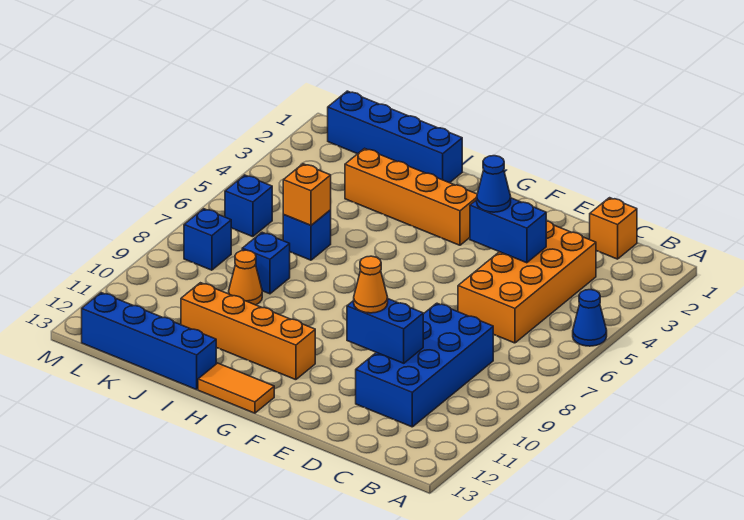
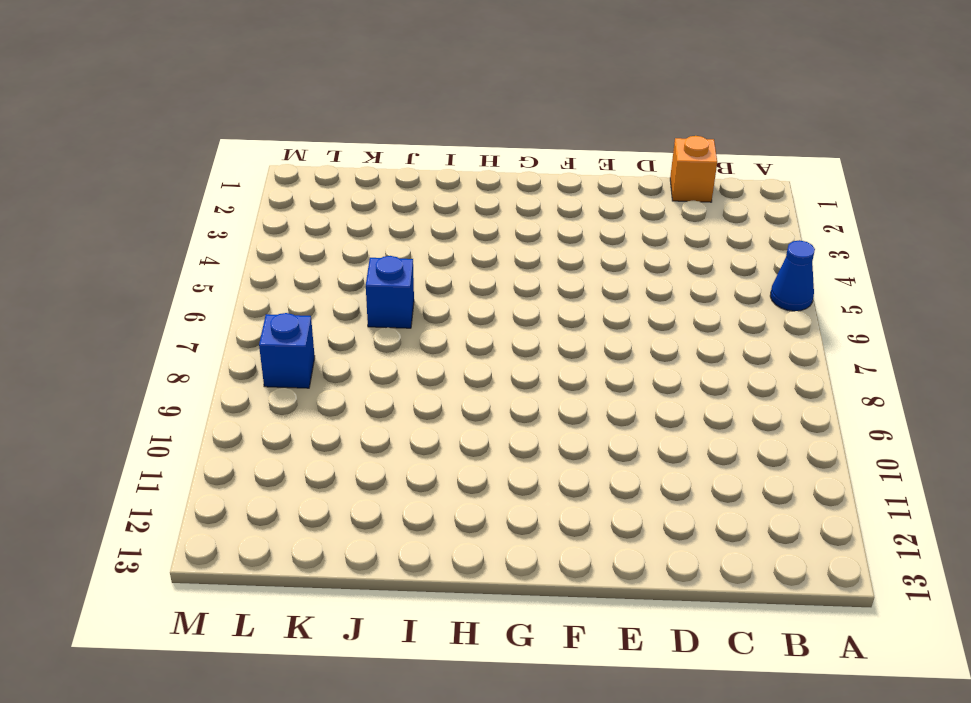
none -> orange 2x4 brick [458,221,596,343]
none -> blue 2x4 brick [356,303,493,427]
none -> orange 1x4 brick [345,148,477,245]

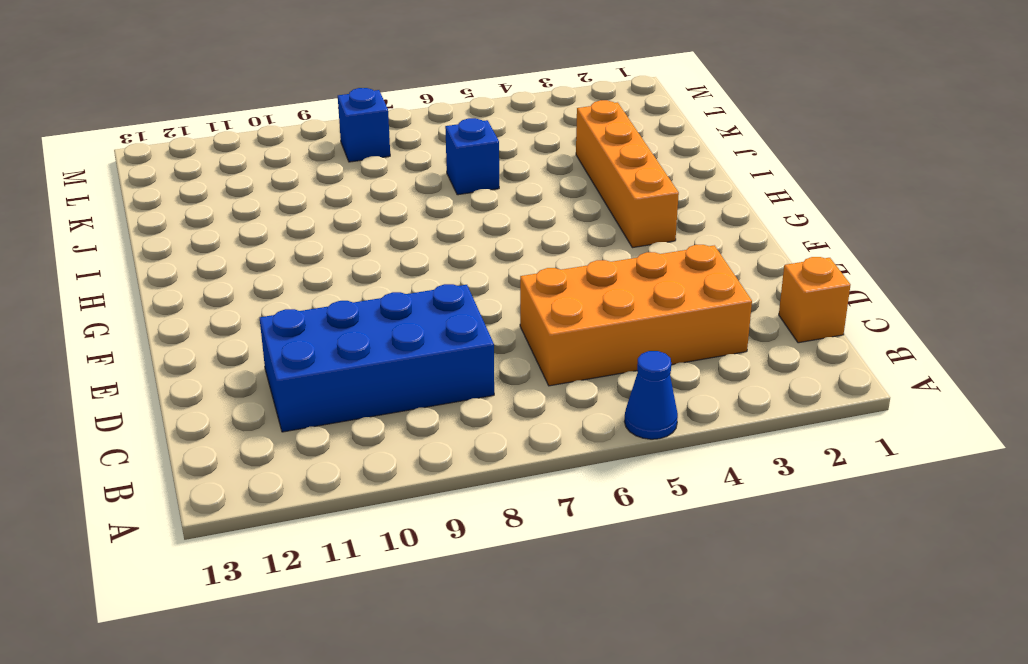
none -> orange 1x4 brick [181,283,315,380]
none -> orange 1x2 tile [198,363,274,413]
none -> blue 1x4 brick [328,91,462,183]

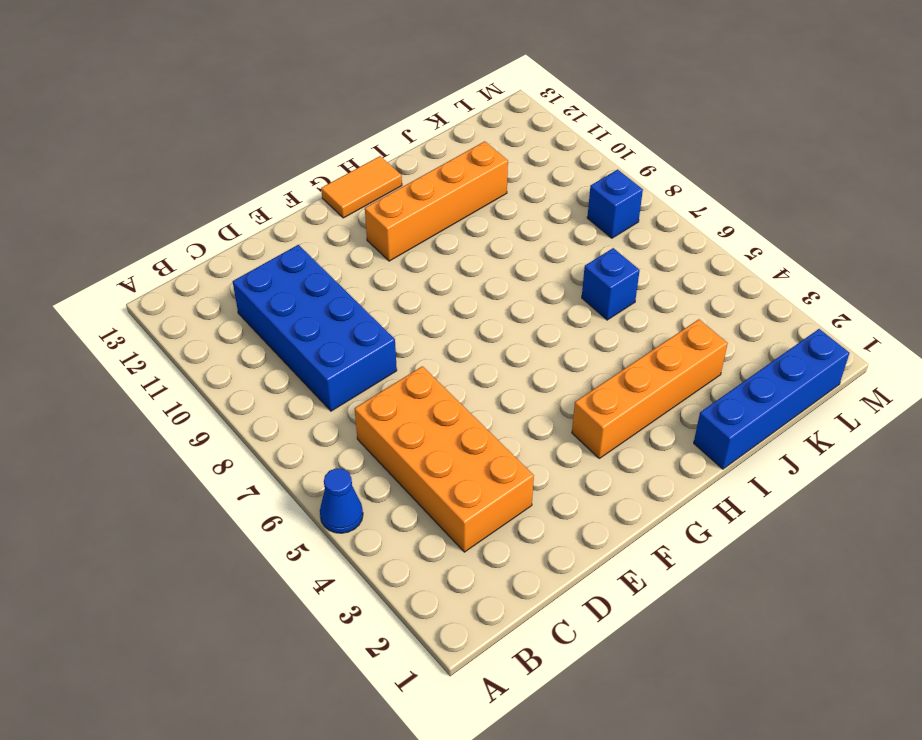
none -> orange 1x1 brick [590,198,637,259]
none -> blue 1x4 brick [82,293,216,390]
none -> blue 1x1 brick [242,232,290,294]

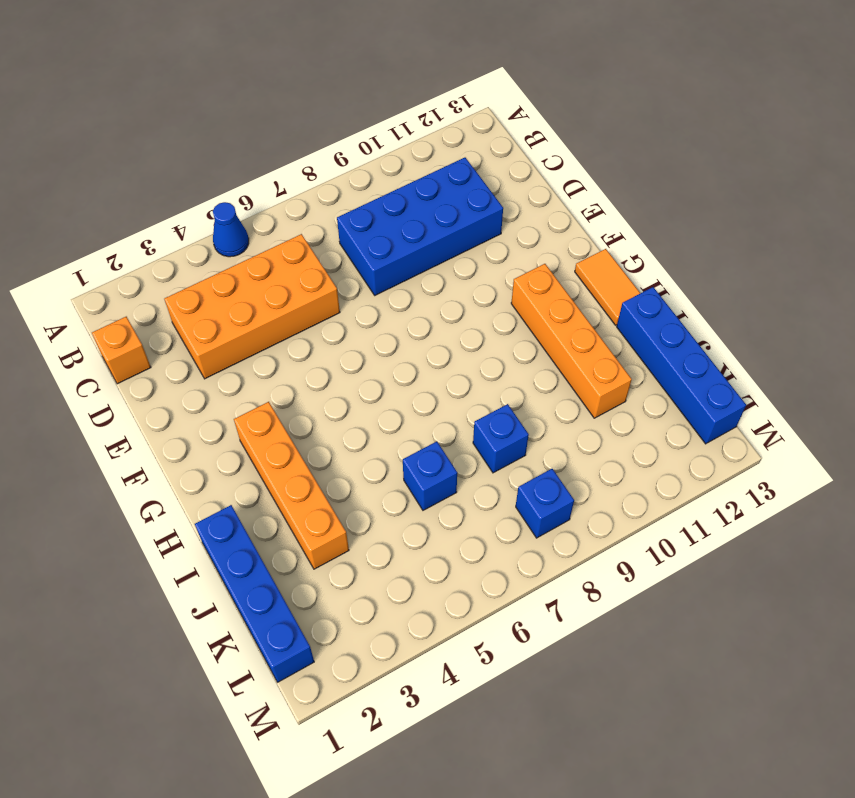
none -> orange 1x1 cone [229,250,262,305]
none -> blue 1x1 brick [225,175,272,237]
none -> blue 1x2 brick [470,198,546,263]

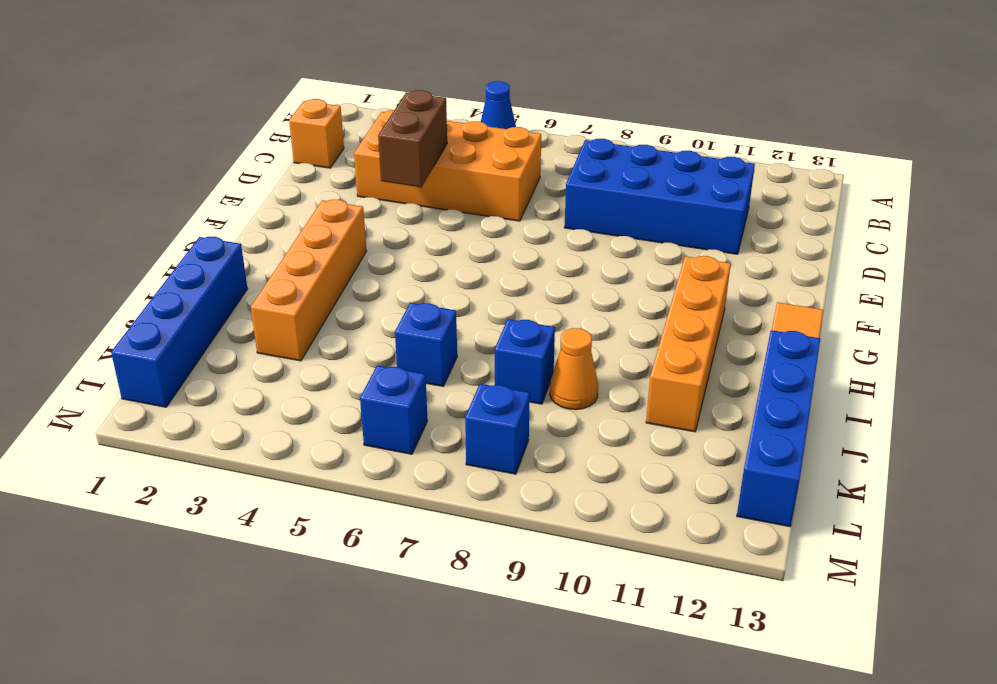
brown 1x2 brick [378,90,447,187] -> blue 1x2 brick [470,198,546,263]
none -> blue 1x2 brick [347,299,423,363]
none -> orange 1x1 brick [283,164,331,225]
none -> blue 1x1 cone [477,156,511,212]

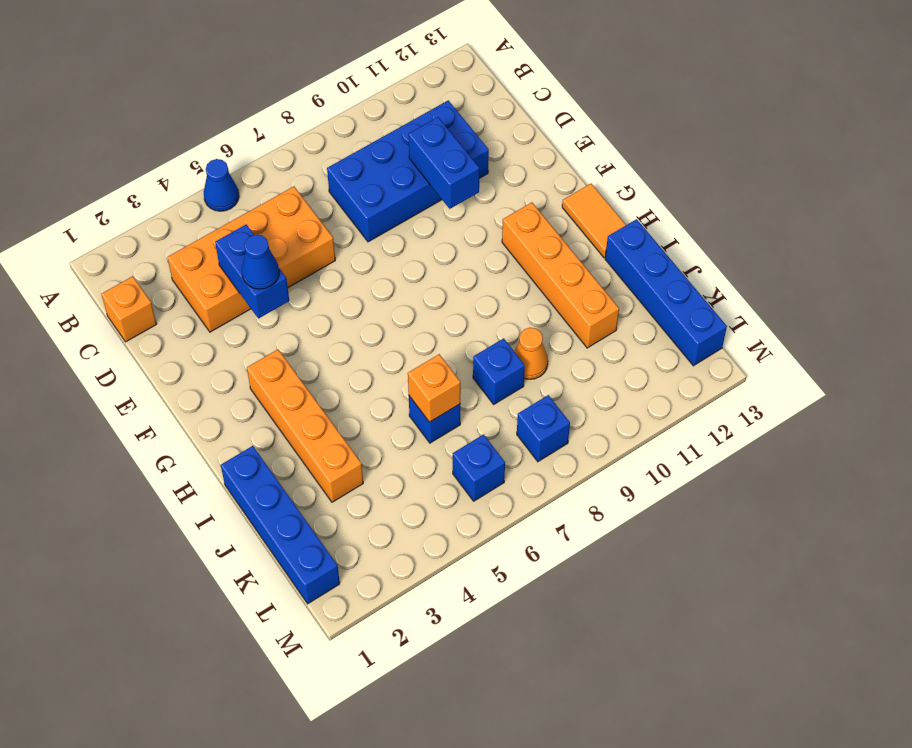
none -> orange 1x1 cone [354,256,388,313]

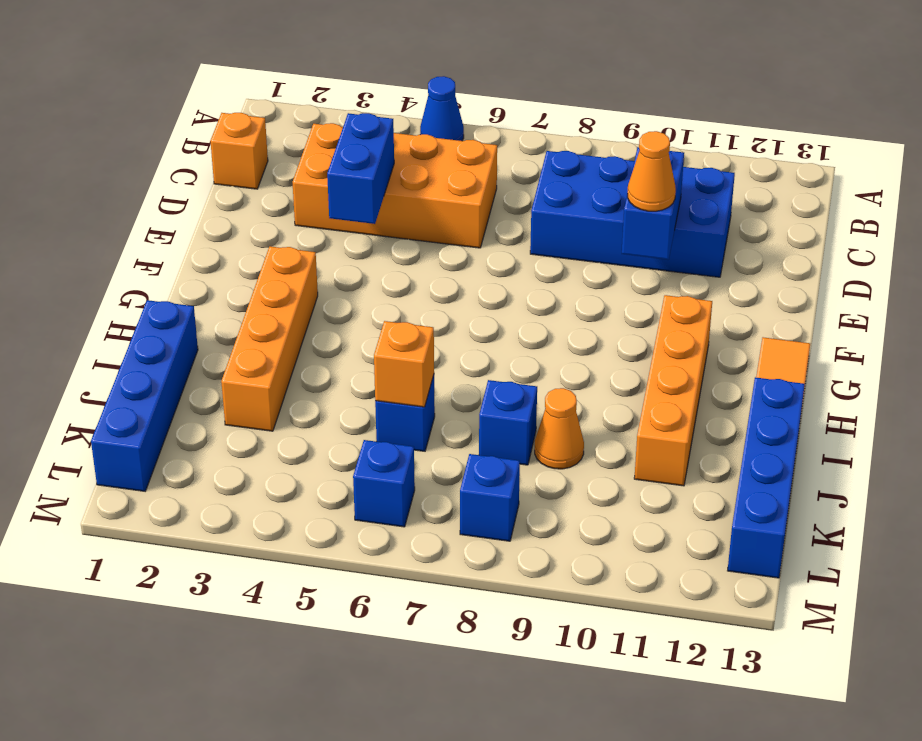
none -> blue 1x1 cone [477,156,511,212]

